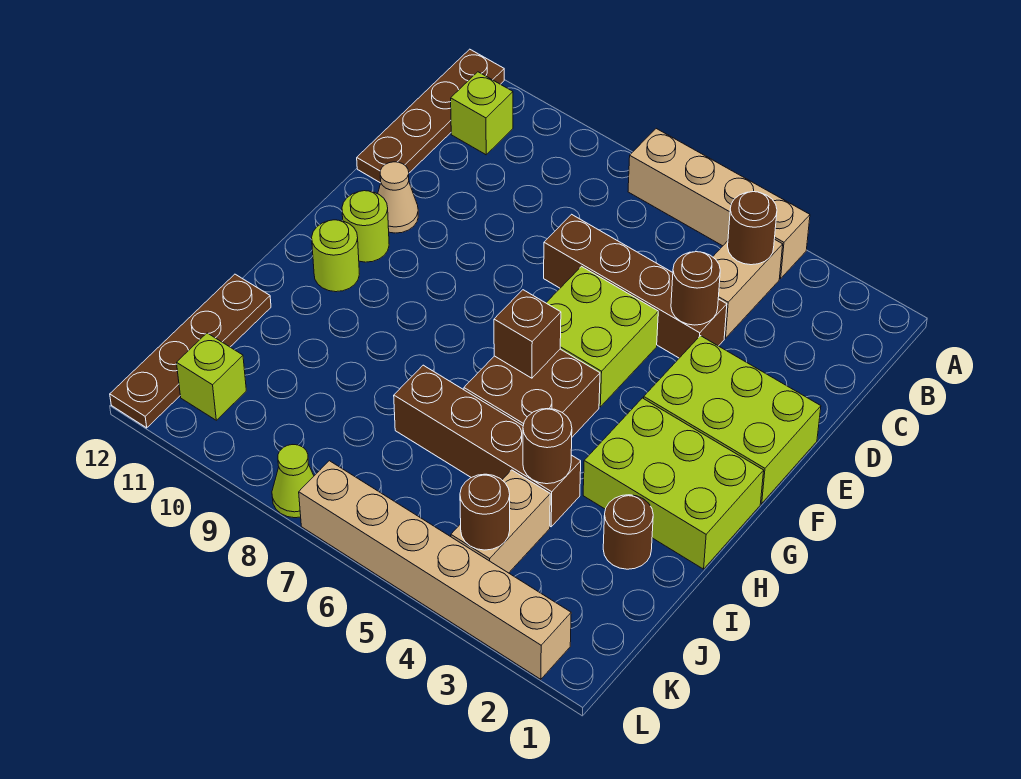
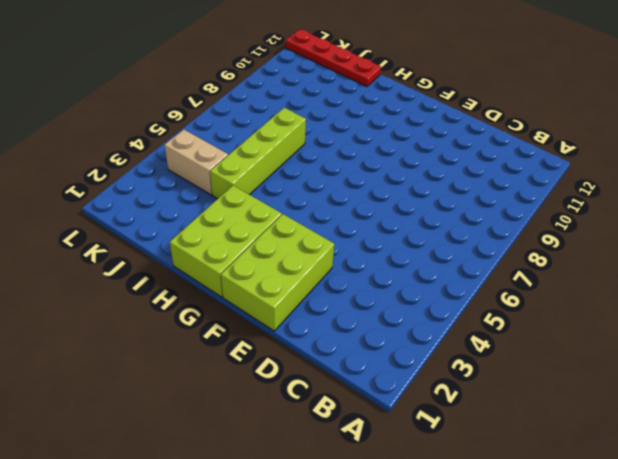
lime 1x4 brick [210,108,306,199] -> brown 1x4 brick [394,365,581,527]
red 1x4 plate [286,29,381,87] -> brown 1x4 plate [110,274,271,428]
none -> tan 1x4 brick [628,129,810,279]
none -> brown 1x4 plate [357,49,504,183]
none -> tan 1x2 brick [713,239,783,338]

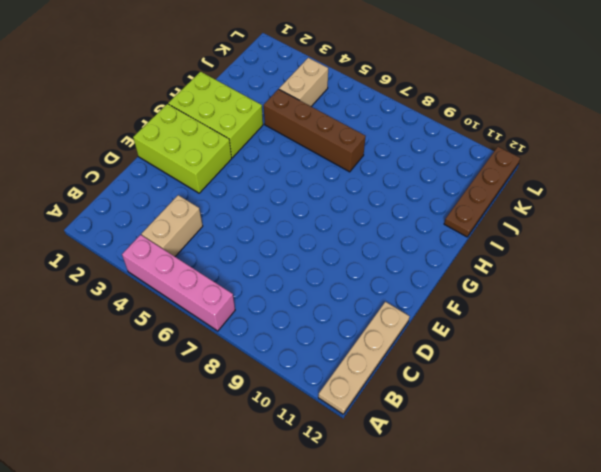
pink 1x4 brick [122,235,235,331] -> tan 1x4 brick [628,129,810,279]
tan 1x4 plate [318,302,410,414] -> brown 1x4 plate [357,49,504,183]
none -> lime 1x1 brick [451,72,513,155]
none -> brown 1x4 brick [544,214,727,358]
none -> lime 2x2 brick [546,266,658,407]

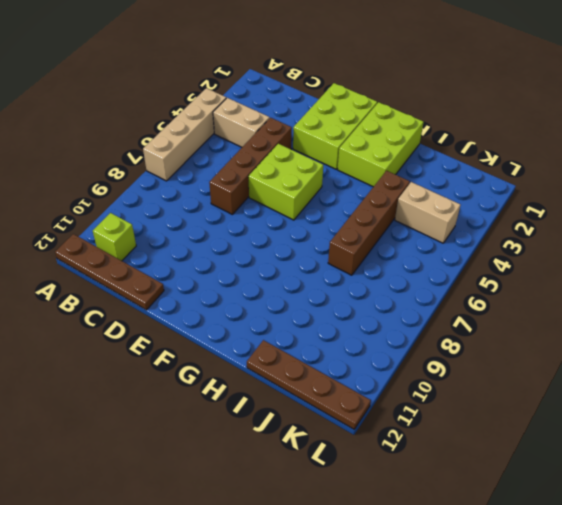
none -> tan 1x1 cone [378,162,418,233]
none -> lime 1x1 round brick [342,191,389,262]
none -> brown 2x2 brick [464,349,600,437]

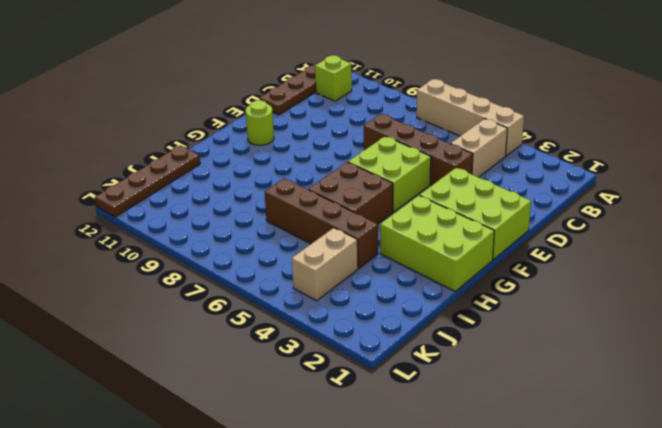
none -> tan 1x1 cone [378,162,418,233]
none -> lime 1x1 round brick [312,220,359,292]
none -> brown 1x1 round brick [603,495,653,569]

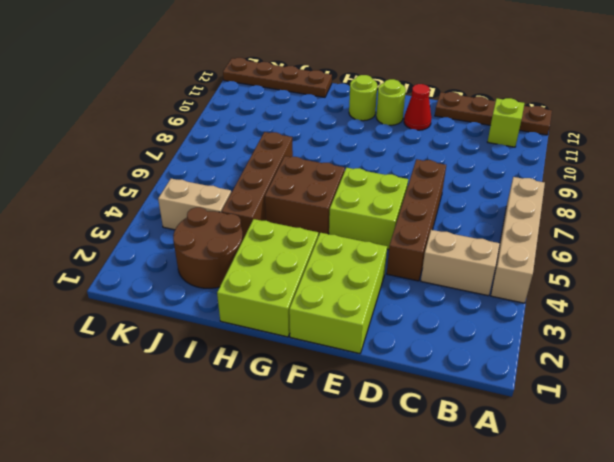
red 1x1 cone [404,84,431,130] -> tan 1x1 cone [378,162,418,233]
brown 2x2 round brick [173,207,243,288] -> brown 1x1 round brick [603,495,653,569]
none -> lime 1x1 brick [177,333,246,420]
none -> tan 1x6 brick [299,461,571,679]
none -> lime 1x1 cone [272,445,314,518]

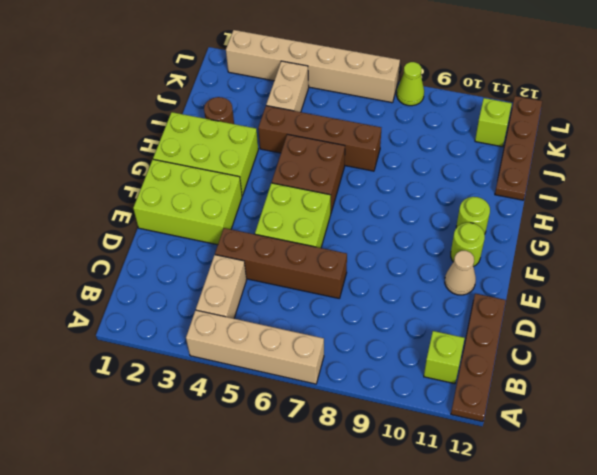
none -> brown 1x1 round brick [728,191,777,265]
none -> brown 1x1 round brick [671,252,720,325]
none -> brown 1x1 brick [494,290,561,378]

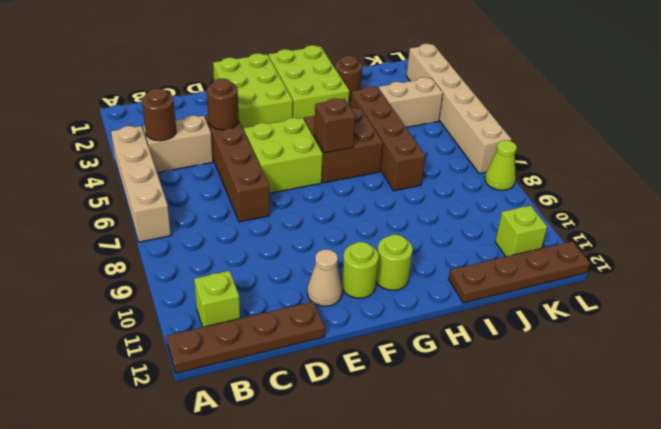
none -> brown 1x1 round brick [523,409,572,484]
none -> brown 1x1 round brick [460,474,510,550]

